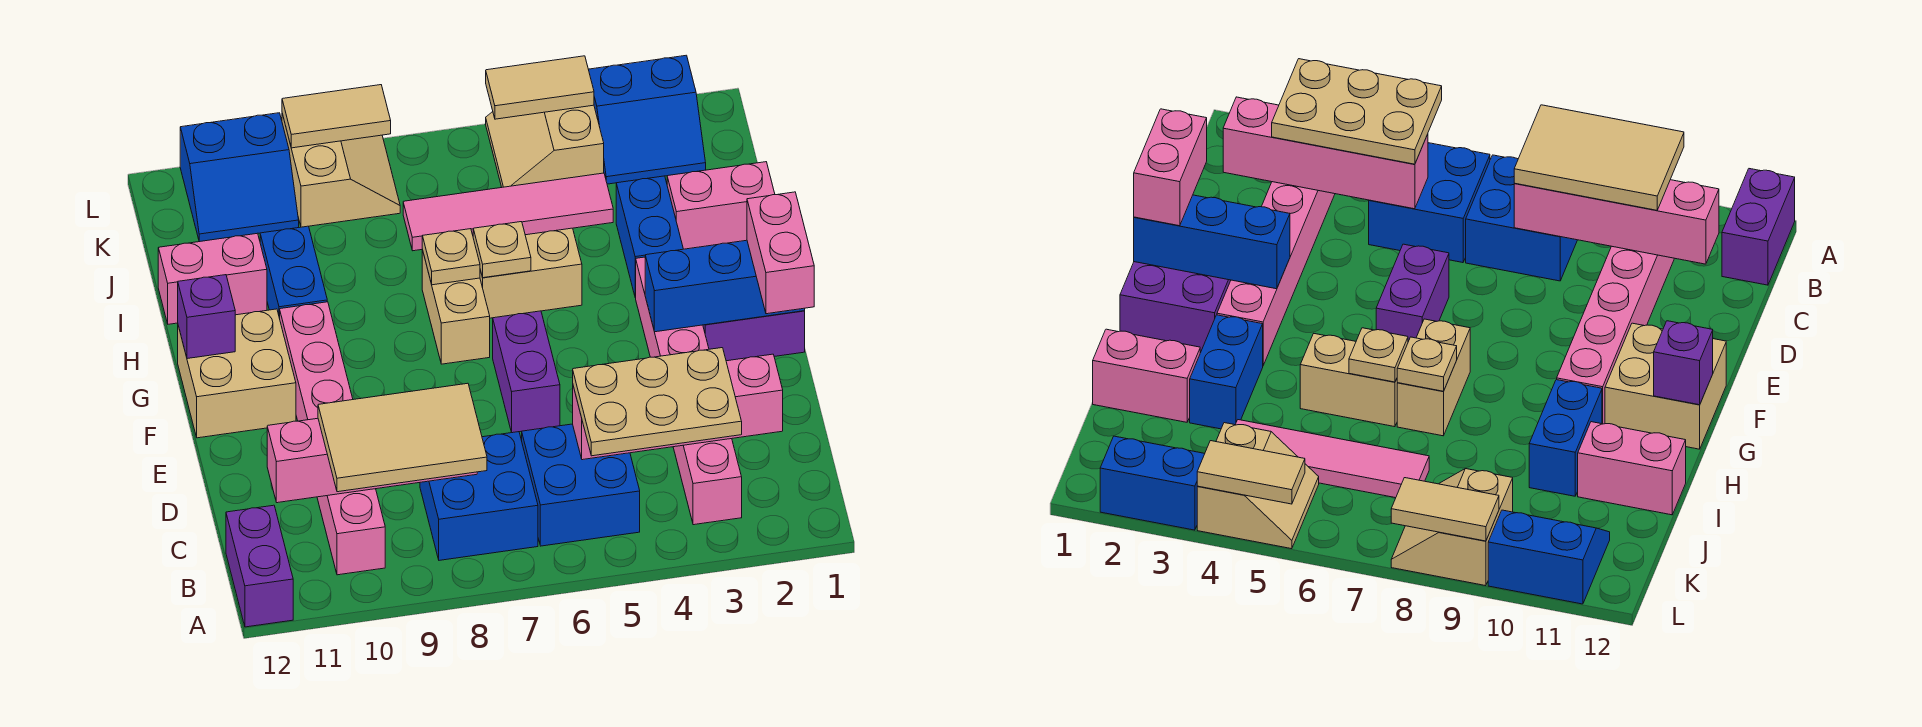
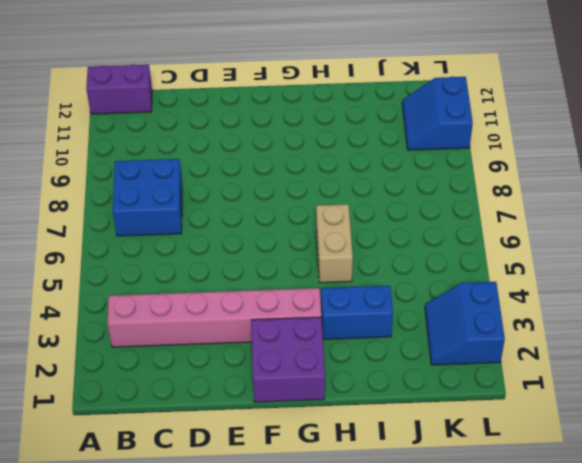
none -> blue 2x2 brick [522,424,640,546]
none -> pink 1x6 brick [280,302,385,575]
none -> purple 1x2 brick [493,311,560,433]
none -> tan 2x2 brick [178,309,296,438]

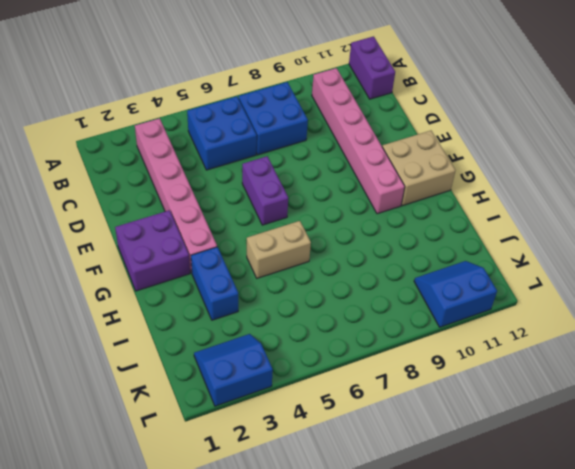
none -> tan 1x2 brick [422,250,490,364]
none -> blue 1x2 brick [260,226,327,318]
none -> pink 1x2 brick [667,162,775,249]
none -> pink 1x2 brick [158,233,267,324]

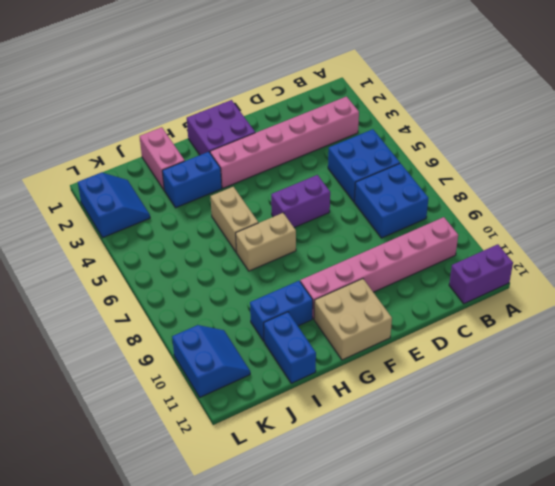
blue 1x2 brick [264,312,316,383] -> pink 1x2 brick [158,233,267,324]
none -> pink 1x4 tile [403,173,613,251]
none -> tan 2x2 slope [486,105,604,187]
none -> tan 2x2 slope [282,114,400,227]
none -> pink 1x4 brick [573,354,783,460]

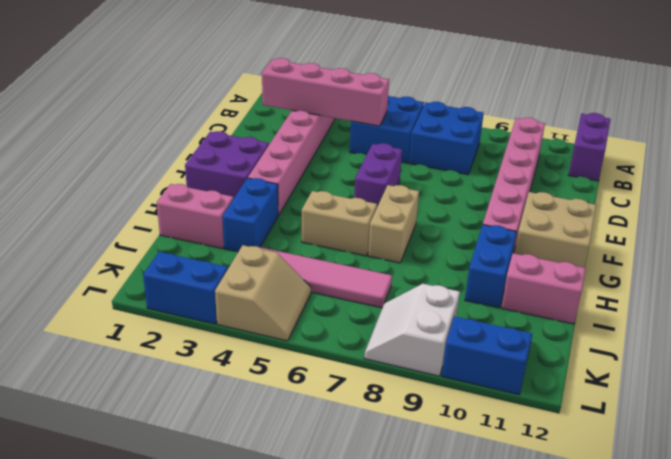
white 2x2 slope [364,284,460,376] -> tan 2x2 slope [282,114,400,227]
none -> pink 1x4 brick [267,418,477,503]
none -> blue 1x3 brick [645,240,805,332]
none -> purple 1x1 brick [178,275,235,359]
none -> tan 1x1 plate [473,222,531,278]

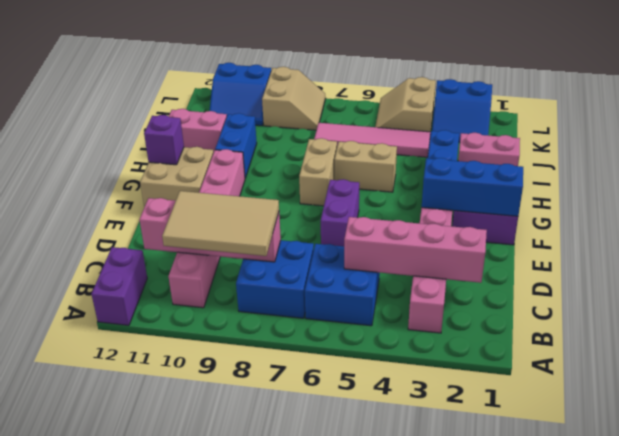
none -> tan 1x1 plate [473,222,531,278]
none -> tan 1x1 plate [422,229,480,285]
none -> tan 1x2 tile [486,56,594,119]
none -> tan 1x2 tile [282,85,391,148]

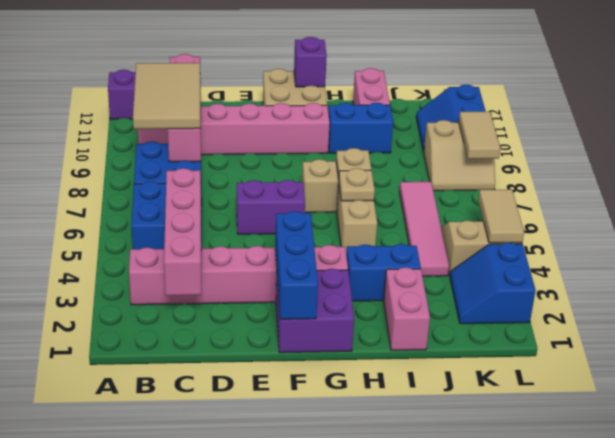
none -> tan 2x3 plate [573,348,742,456]
none -> pink 1x2 brick [747,192,814,314]

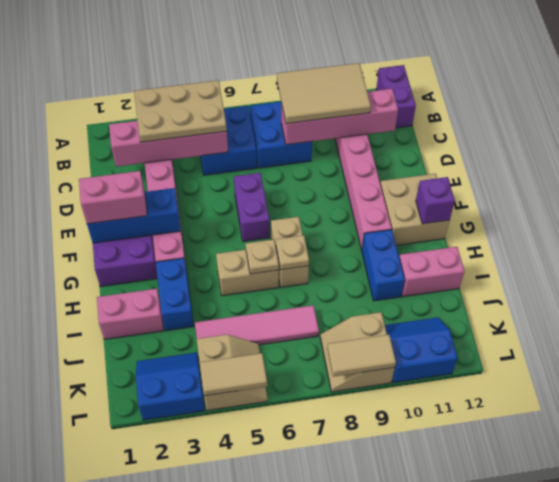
pink 1x2 brick [79,171,147,224] -> pink 1x2 brick turned to [747,192,814,314]

